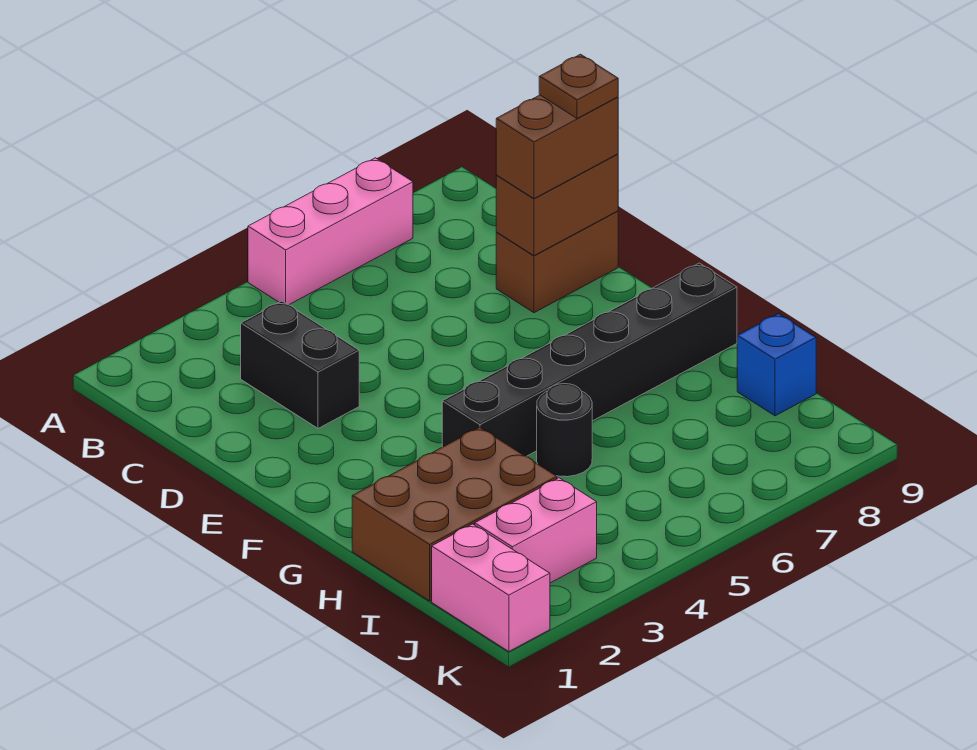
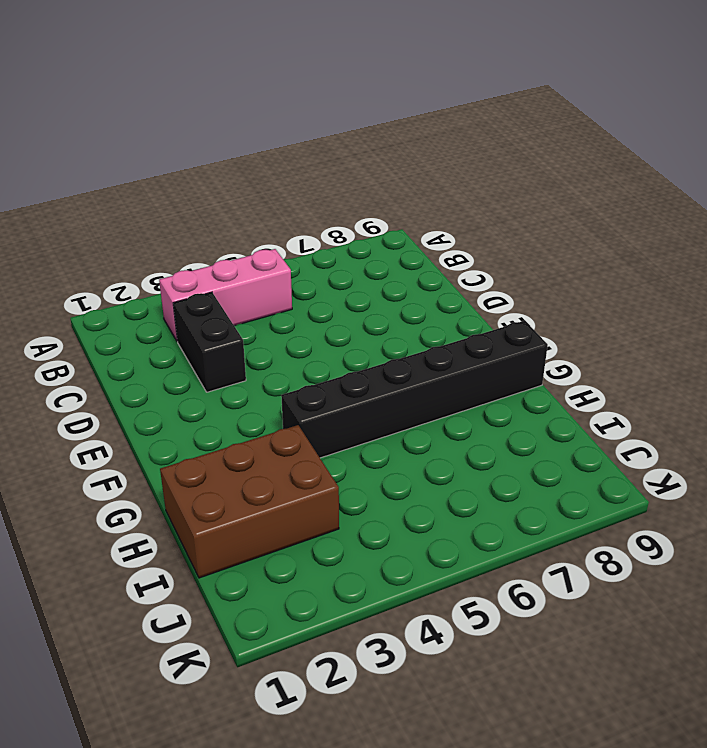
pink 1x3 brick [159,249,292,342] -> pink 1x3 brick moved to [248,158,413,305]
none -> brown 1x2 brick [496,211,618,313]
none -> black 1x1 round brick [537,384,592,477]
none -> blue 1x1 brick [737,314,816,416]

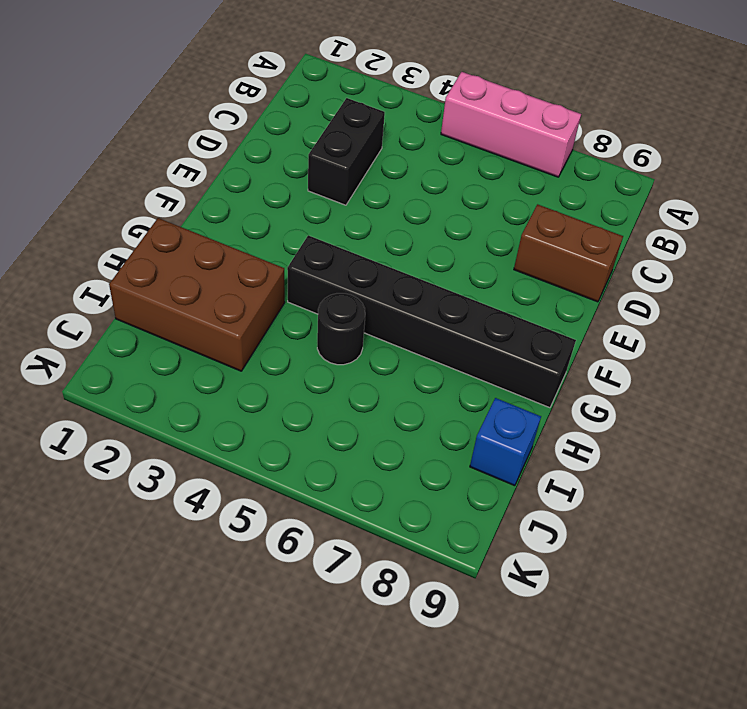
none -> pink 1x2 brick [432,524,550,652]
none -> pink 1x2 brick [475,478,597,583]
none -> brown 1x2 brick [496,154,618,256]

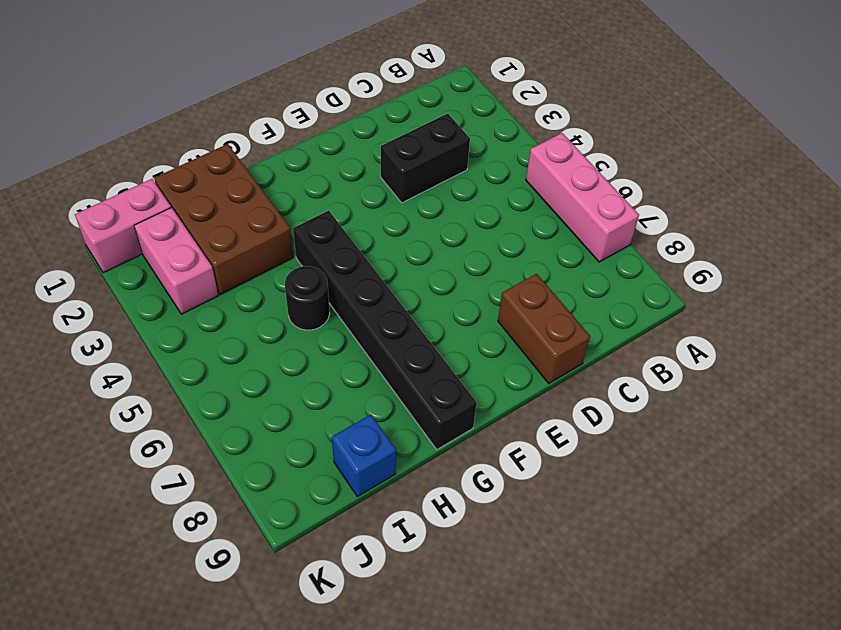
none -> brown 1x2 brick [496,154,618,256]
none -> brown 1x2 brick [496,95,618,199]
none -> brown 1x1 plate [539,54,618,119]

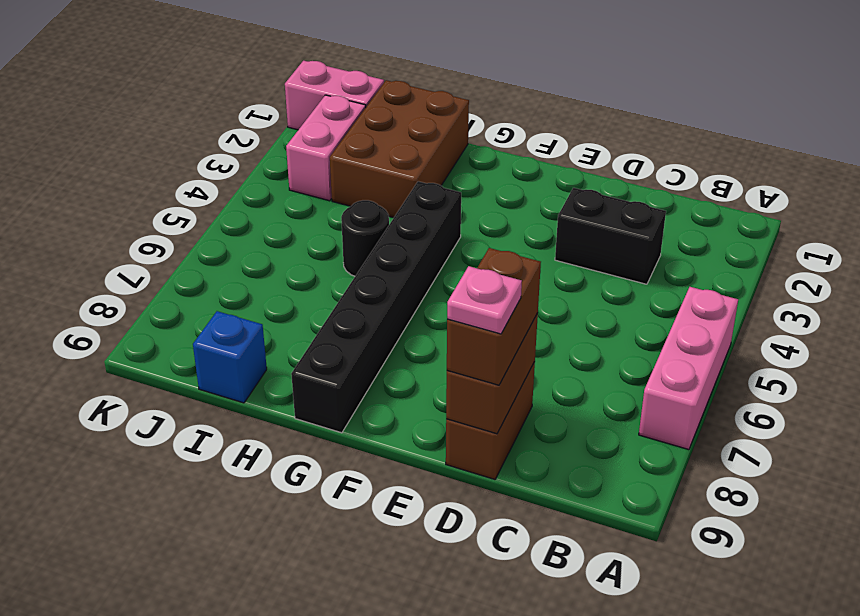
pink 1x1 plate [447,266,522,334] -> brown 1x1 plate [539,54,618,119]

